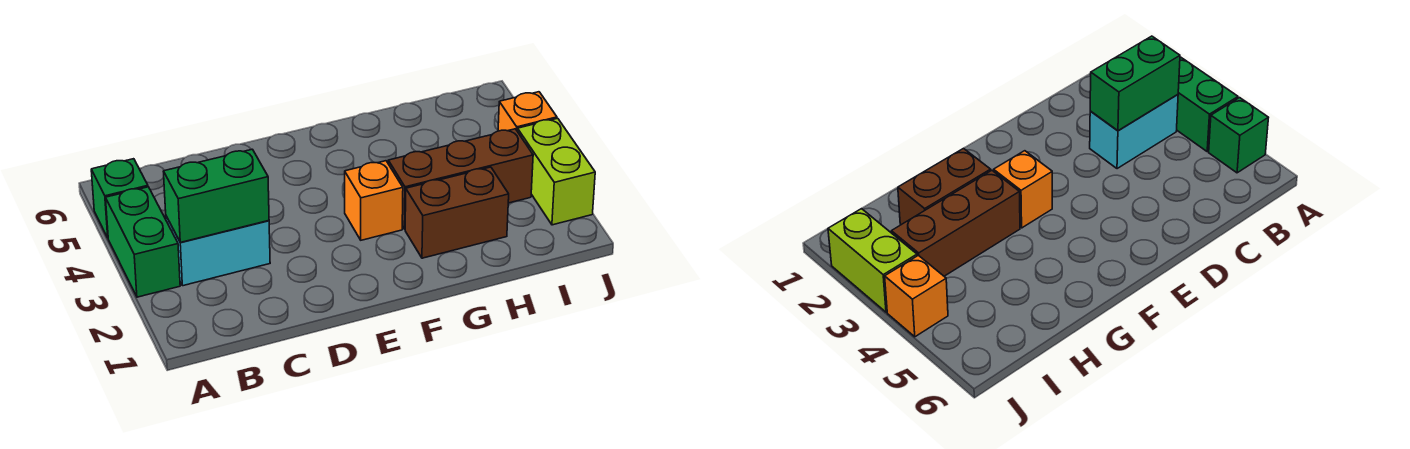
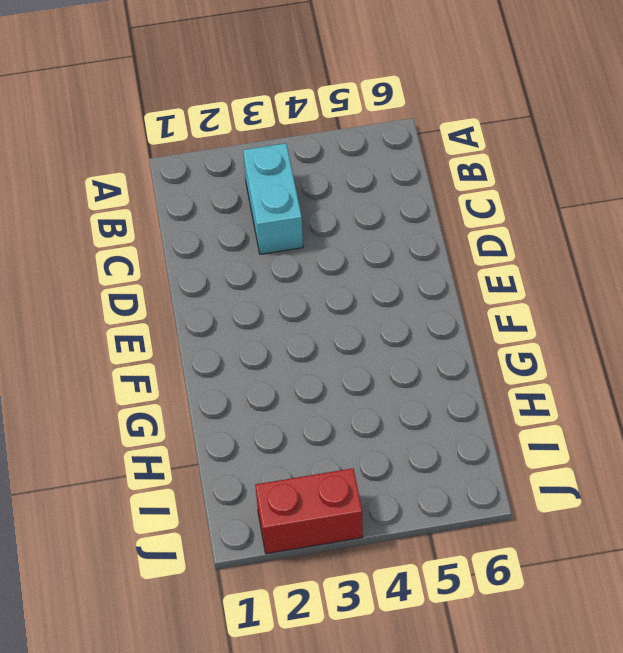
red 1x2 brick [255,468,363,554] -> lime 1x2 brick [517,118,595,225]
none -> green 1x2 brick [106,187,180,297]
none -> green 1x1 brick [91,159,148,238]

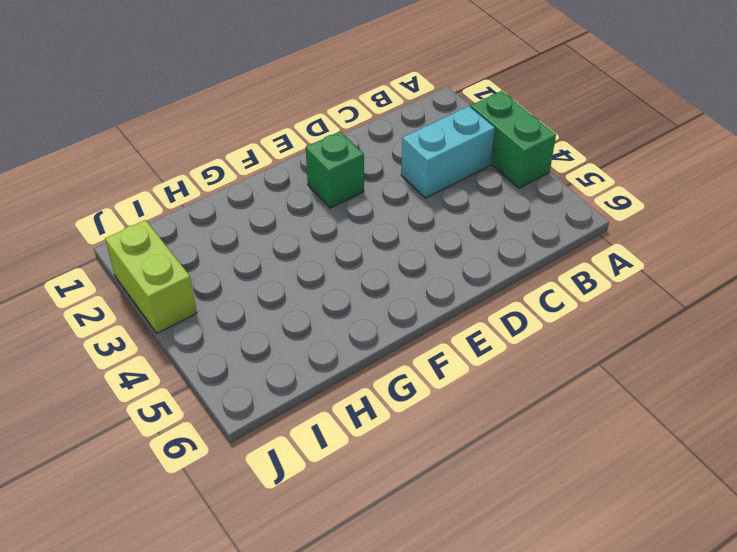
green 1x1 brick [306,131,364,208] -> green 1x1 brick moved to [91,159,148,238]
none -> orange 1x1 brick [345,161,403,240]
none -> brown 1x2 brick [405,167,509,258]

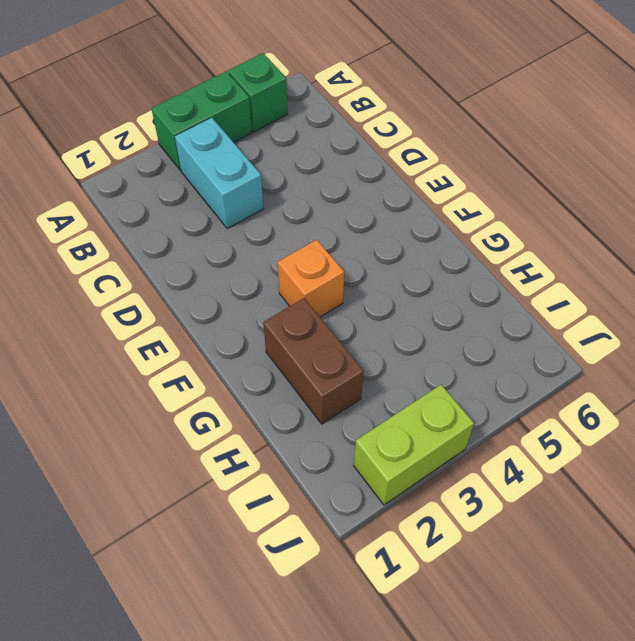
none -> brown 1x3 brick [388,129,533,229]
none -> orange 1x1 brick [498,92,557,131]

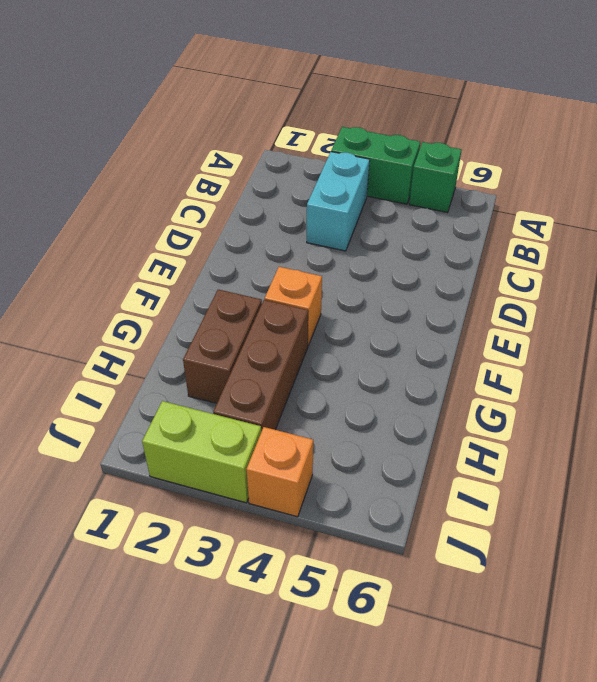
none -> green 1x2 brick [163,149,269,242]

